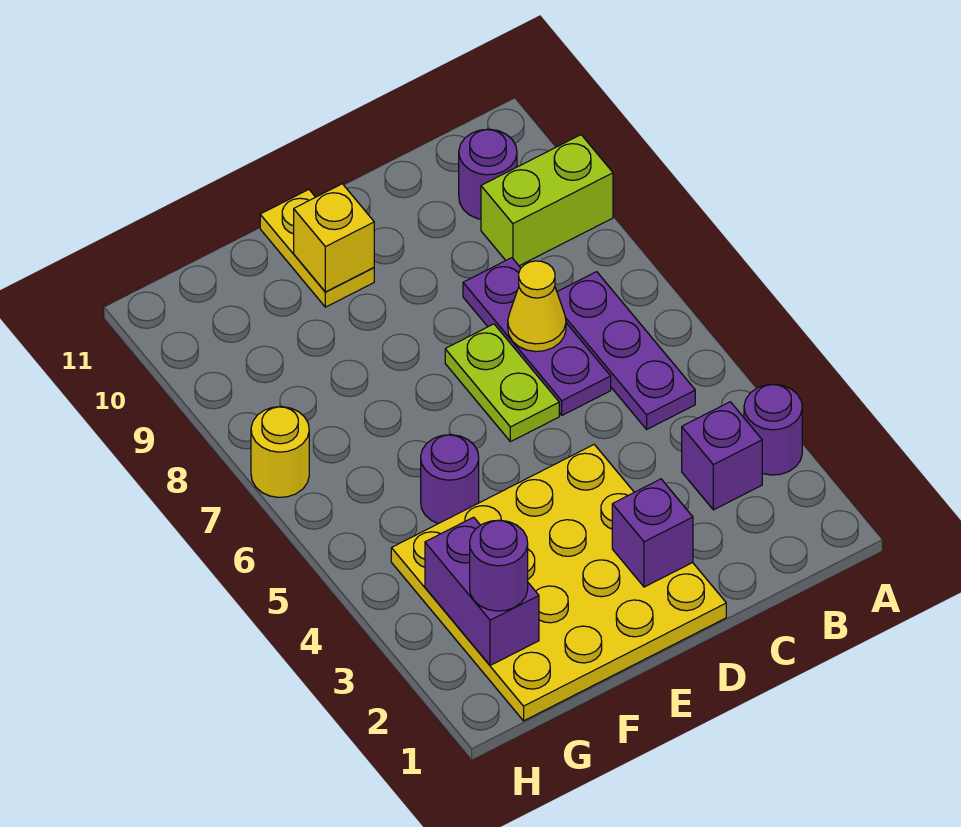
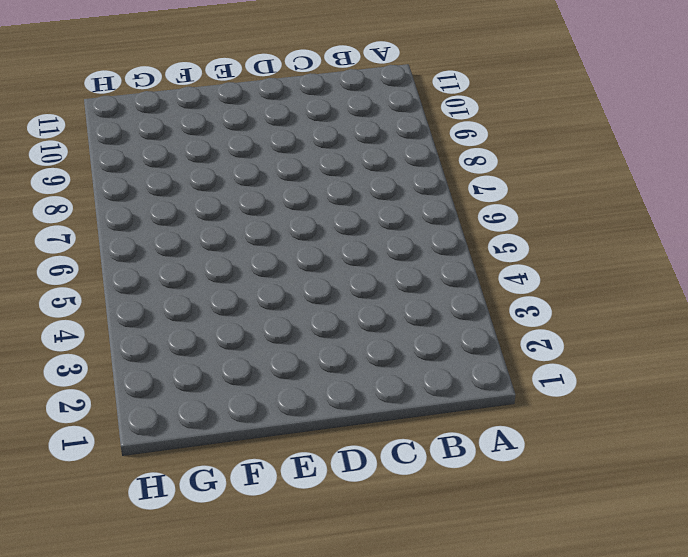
none -> purple 1x1 round brick [744,384,802,475]
none -> lime 1x2 brick [481,135,613,266]
none -> purple 1x1 brick [682,402,762,510]

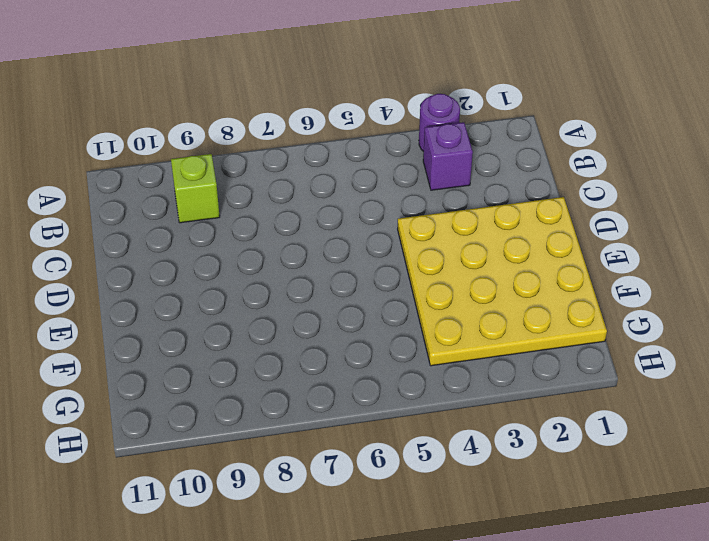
lime 1x1 brick [171,154,220,223] -> lime 1x2 brick [481,135,613,266]
none -> purple 1x3 plate [557,272,695,429]
none -> purple 1x1 round brick [459,129,517,219]
none -> purple 1x3 plate [463,258,611,415]

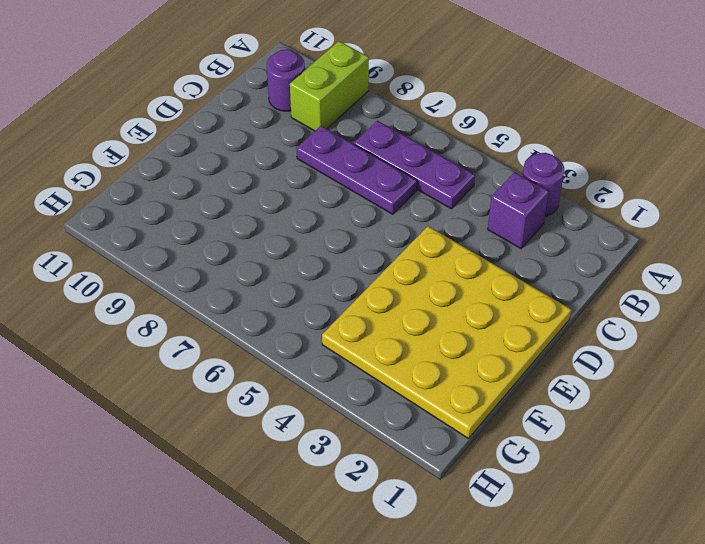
none -> lime 1x2 plate [445,324,559,442]
none -> yellow 1x2 plate [260,190,374,307]
none -> purple 1x1 round brick [421,435,479,524]

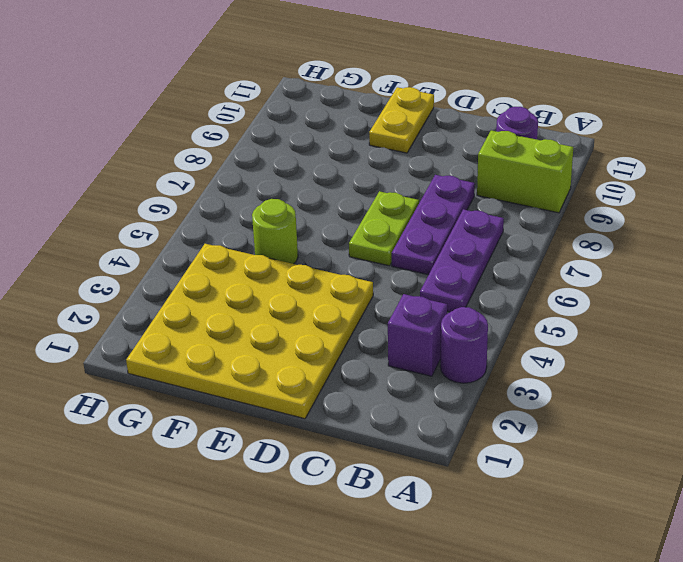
lime 1x1 round brick [252,199,298,264] -> purple 1x1 round brick [421,435,479,524]
none -> yellow 1x1 round brick [251,407,309,497]
none -> yellow 1x1 cone [508,261,566,351]
none -> purple 1x1 brick [612,479,693,587]

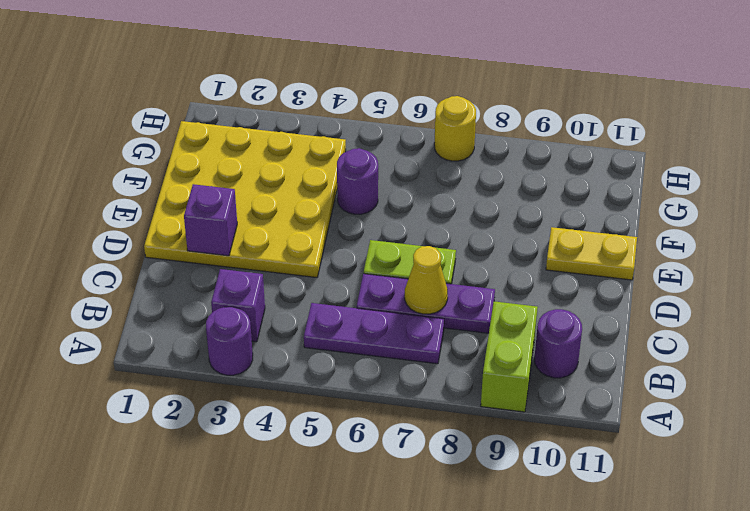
none -> yellow 1x1 brick [294,184,374,292]
none -> purple 1x2 brick [425,517,539,665]
none -> purple 1x1 round brick [470,520,528,611]

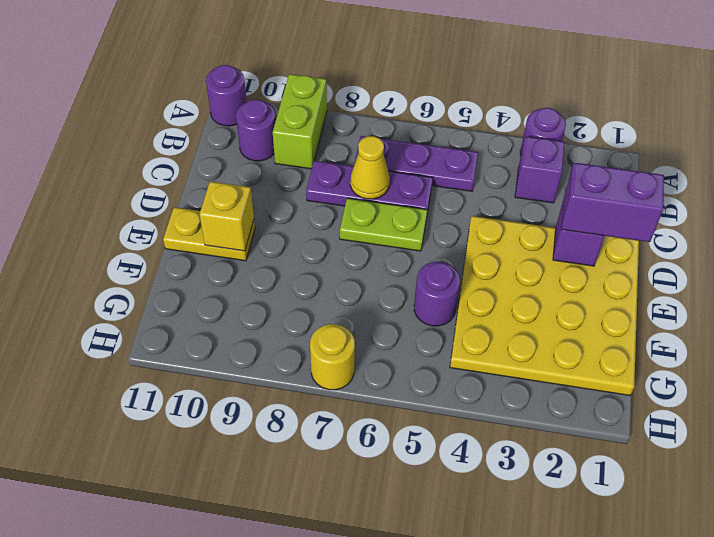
purple 1x1 round brick [206,65,247,126] -> purple 1x1 round brick moved to [470,520,528,611]
purple 1x2 brick [562,163,664,242] -> purple 1x2 brick moved to [425,517,539,665]

